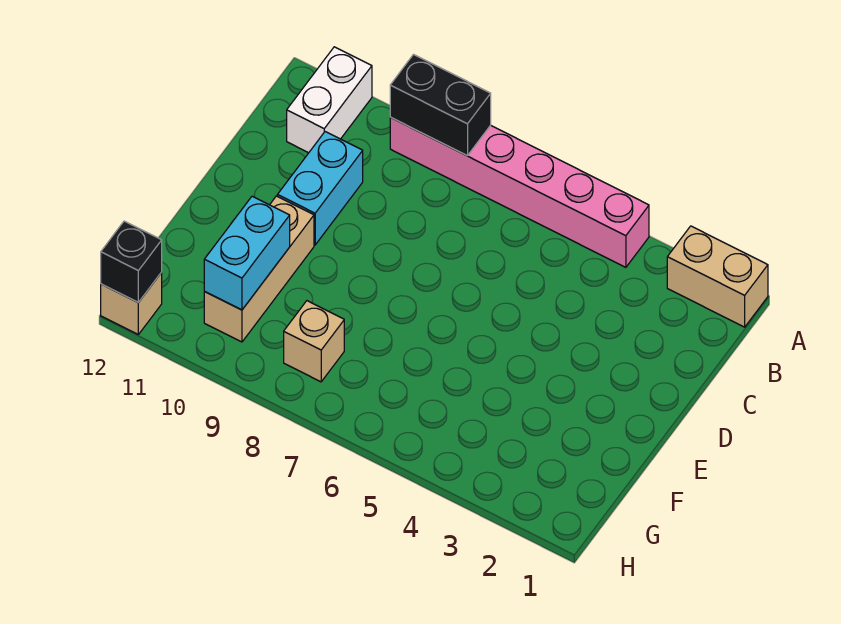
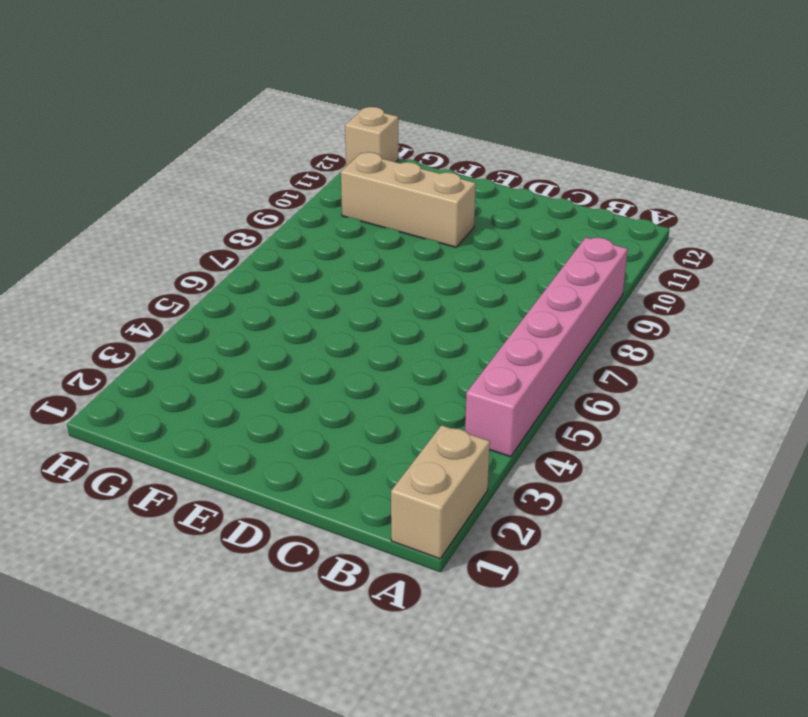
none -> white 1x2 brick [287,47,372,153]
none -> cyan 1x2 brick [277,132,363,245]

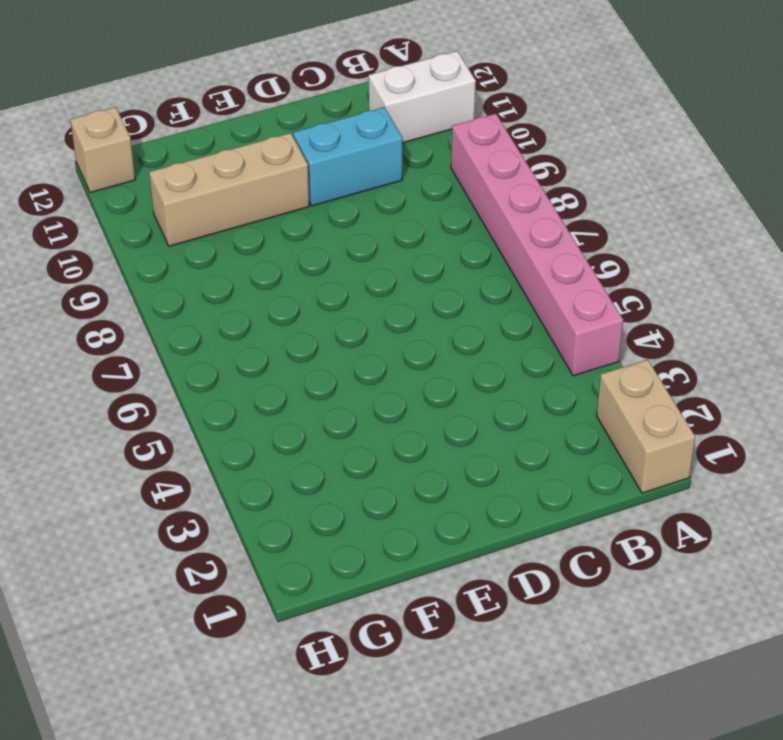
none -> tan 1x1 brick [284,301,344,382]
none -> black 1x2 brick [390,55,491,156]

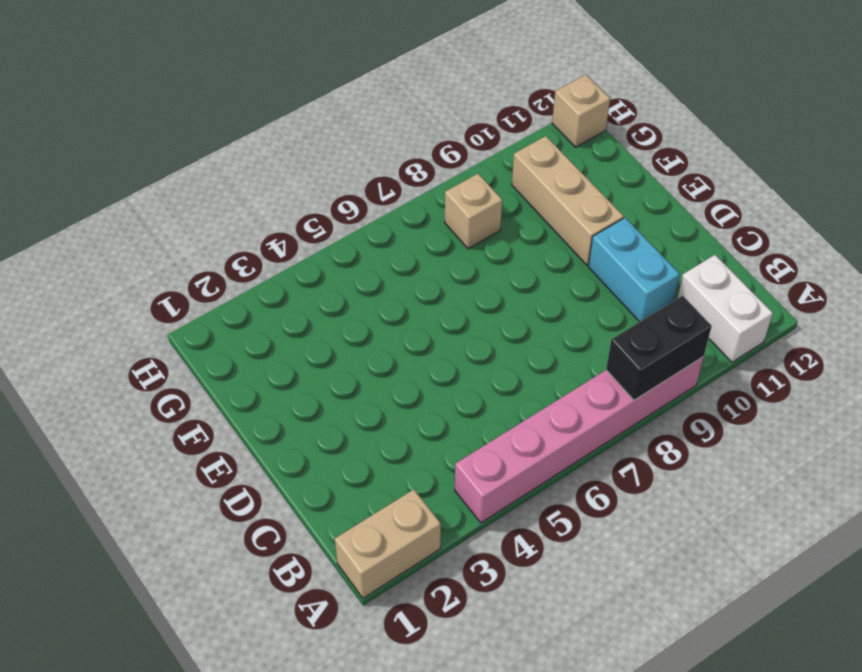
none -> cyan 1x2 brick [204,196,290,310]
none -> black 1x1 brick [101,221,162,302]

